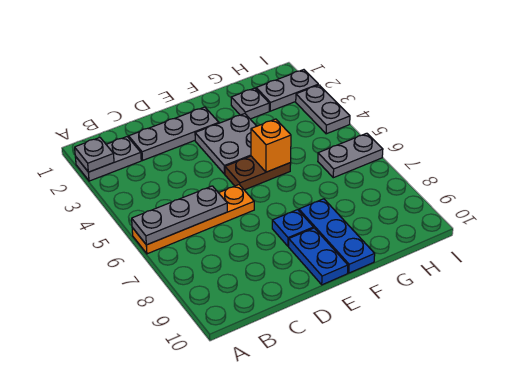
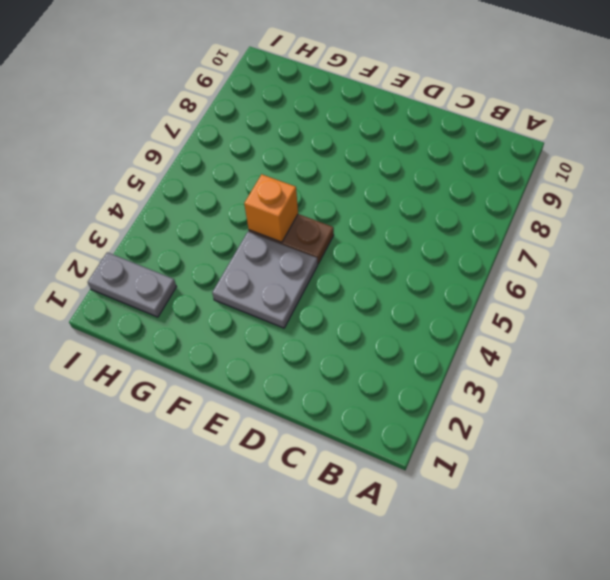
none -> grey 1x2 plate [75,137,141,181]
none -> orange 1x4 plate [132,185,254,254]
none -> grey 1x3 plate [129,107,219,160]

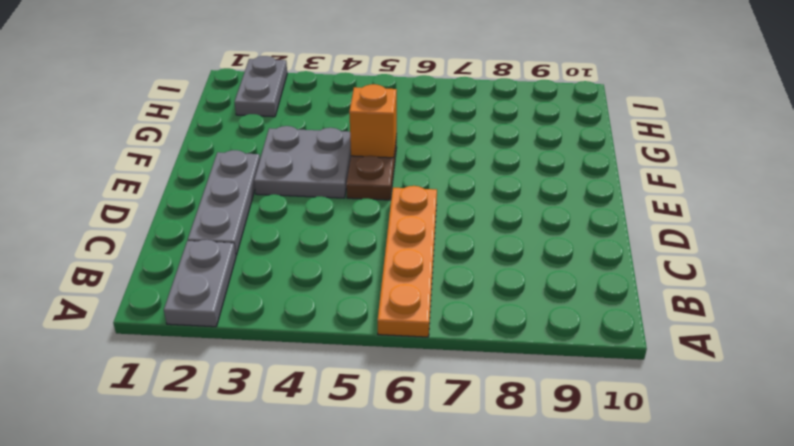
none -> blue 1x1 plate [272,210,313,246]
none -> blue 1x2 plate [289,228,348,285]
none -> blue 1x3 plate [299,199,375,273]

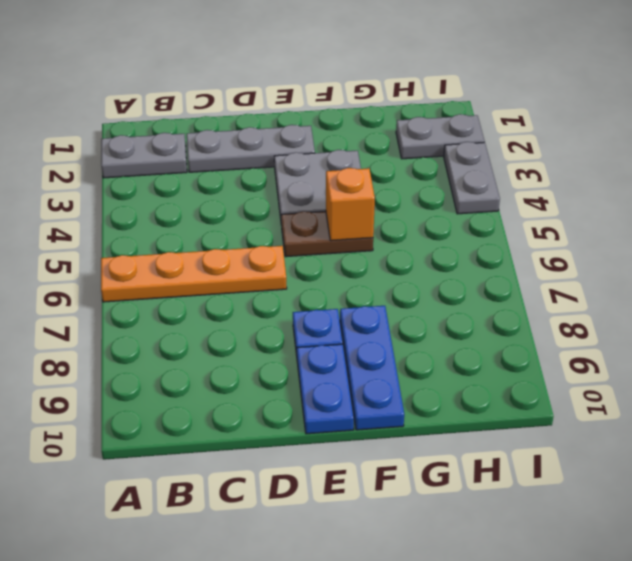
none -> grey 1x1 plate [231,88,269,119]
none -> grey 1x2 plate [318,133,383,178]
none -> grey 1x1 plate [75,138,114,172]

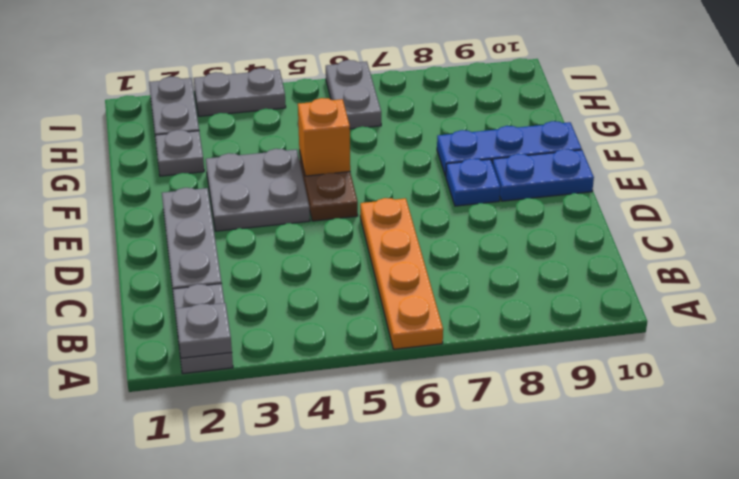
none -> grey 1x3 plate [132,186,227,245]

